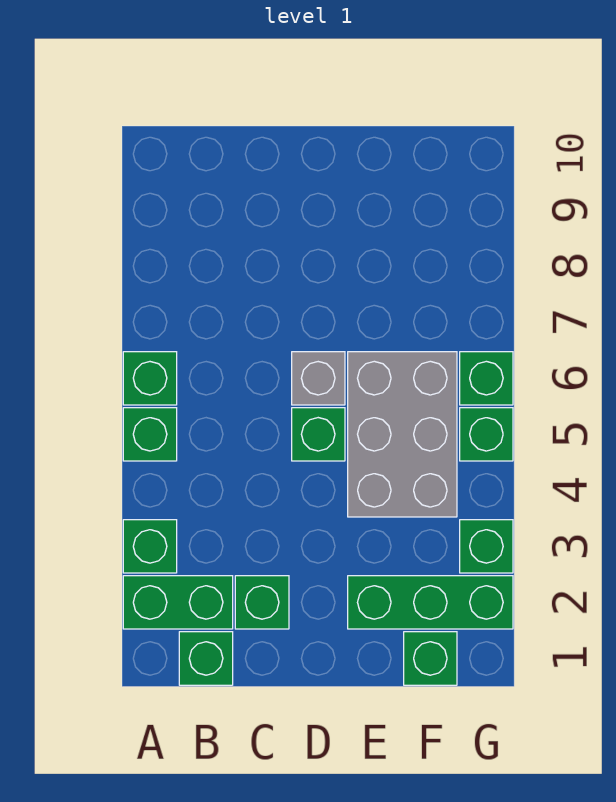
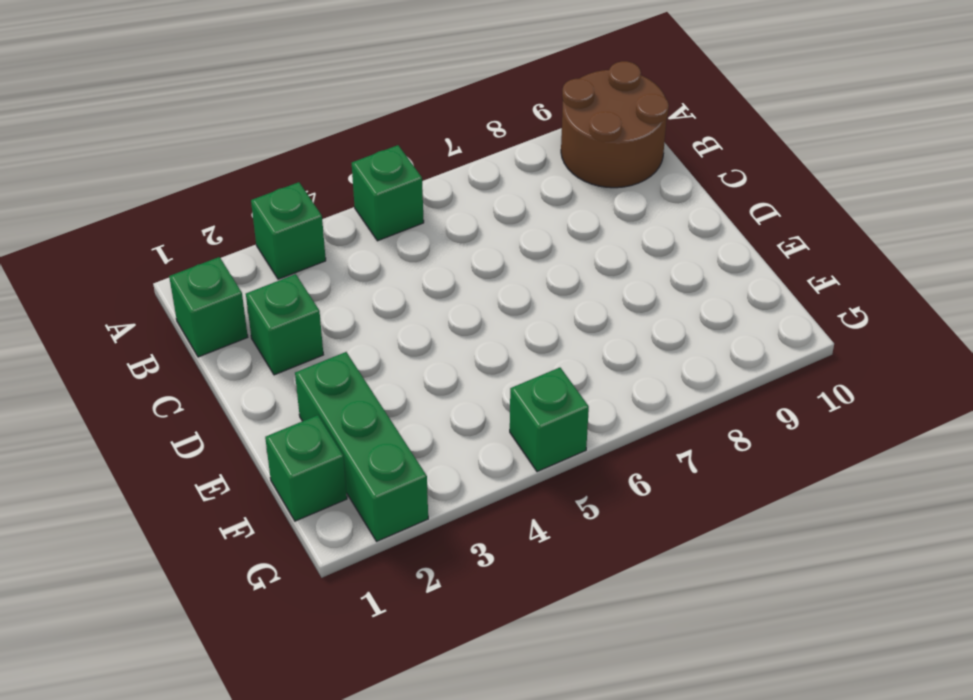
brown 2x2 round brick [561,61,669,188] -> none
none -> green 1x2 brick [123,576,233,629]
none -> green 1x1 brick [123,352,177,405]
none -> green 1x1 brick [292,408,345,461]

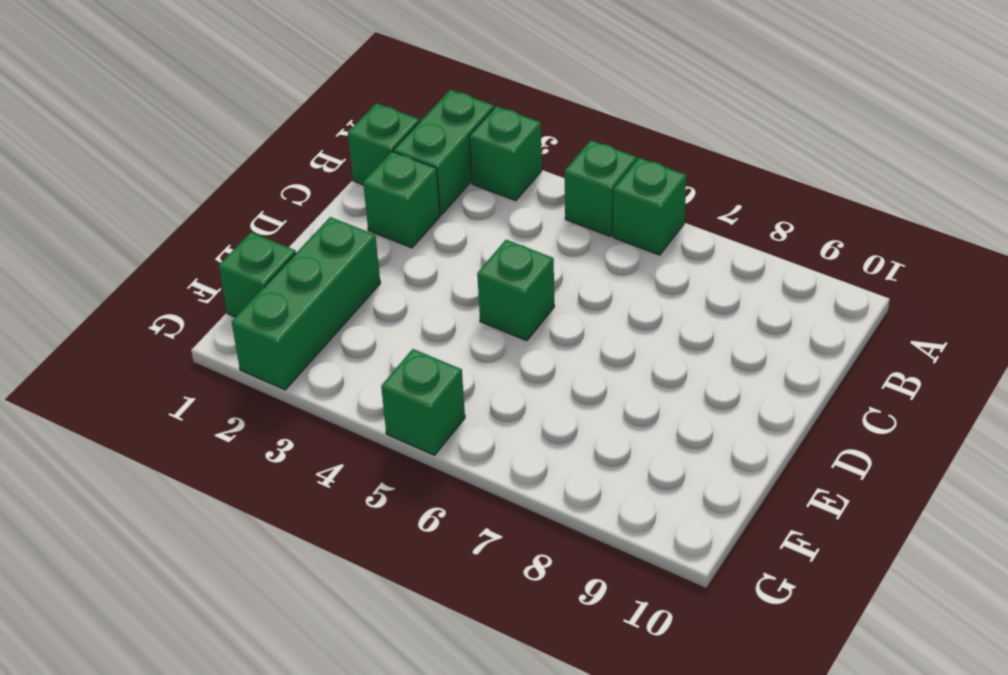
none -> grey 1x1 brick [292,352,345,405]
none -> grey 2x3 brick [348,352,457,517]
none -> green 1x1 brick [460,520,513,573]

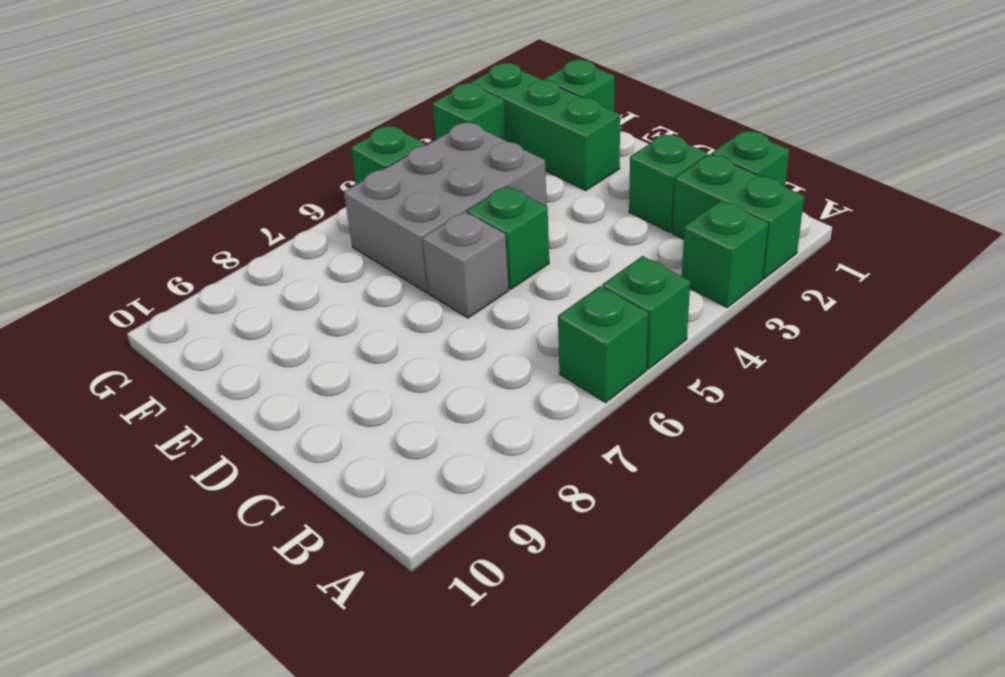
none -> green 1x1 brick [460,352,513,405]

